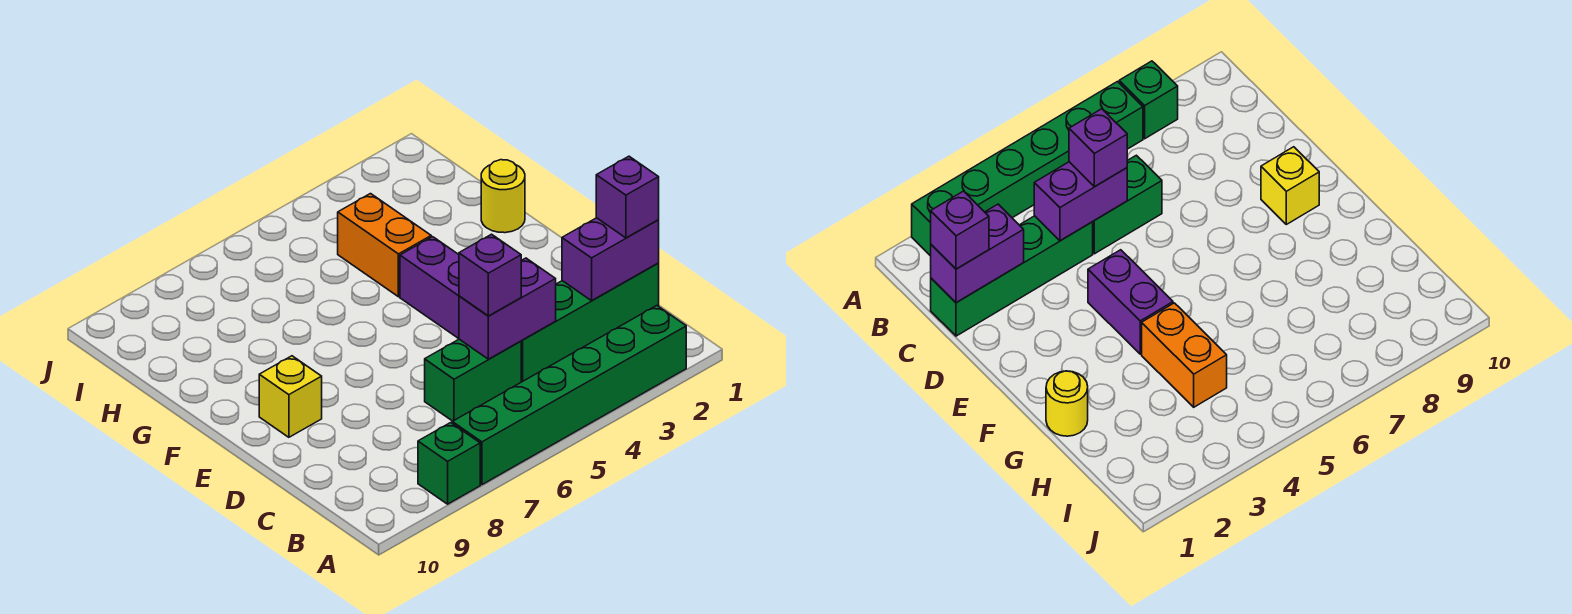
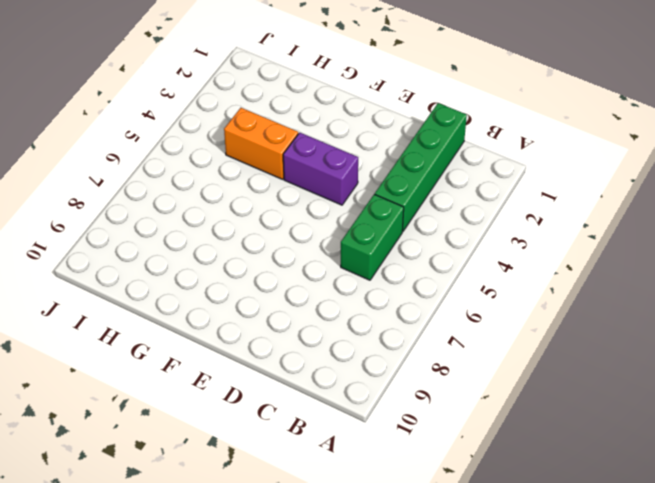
none -> green 1x6 brick [452,306,686,485]
none -> green 1x1 brick [418,423,480,504]
none -> yellow 1x1 brick [259,356,322,437]

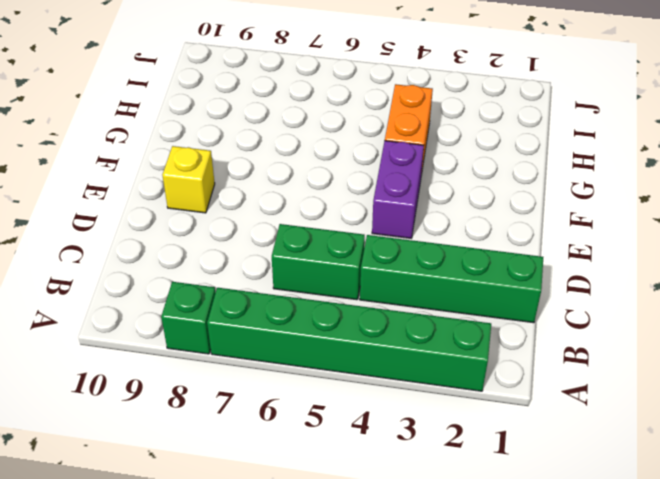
none -> yellow 1x1 round brick [481,160,525,233]
none -> purple 1x2 brick [562,218,659,301]
none -> purple 1x2 brick [459,258,556,359]

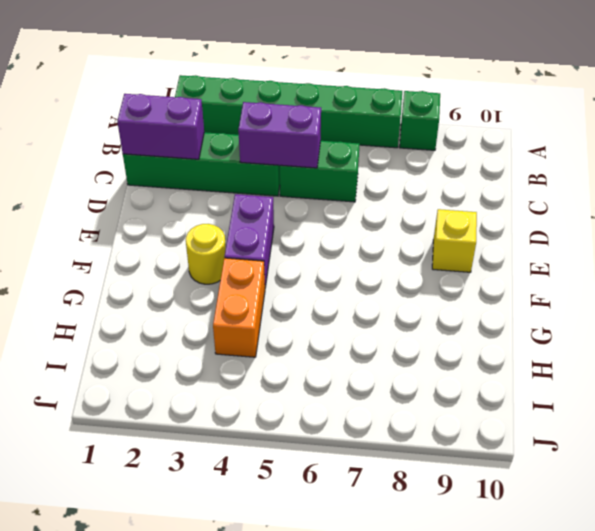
yellow 1x1 round brick [186,224,226,284] -> yellow 1x1 round brick moved to [481,160,525,233]
none -> purple 1x1 brick [596,156,659,238]
none -> purple 1x1 brick [459,234,521,316]

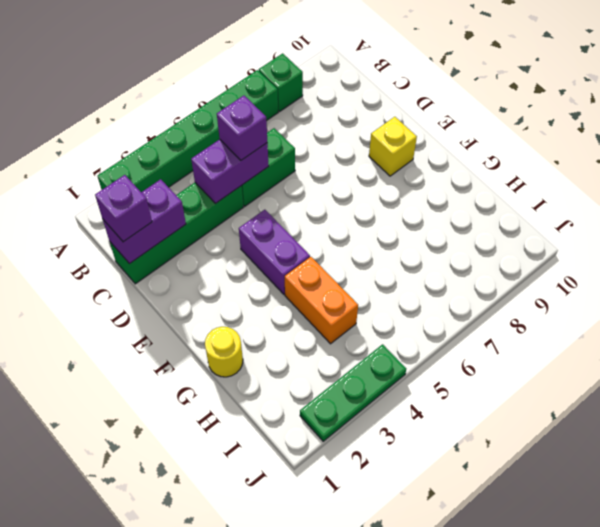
green 1x3 plate [300,344,406,441] -> none

